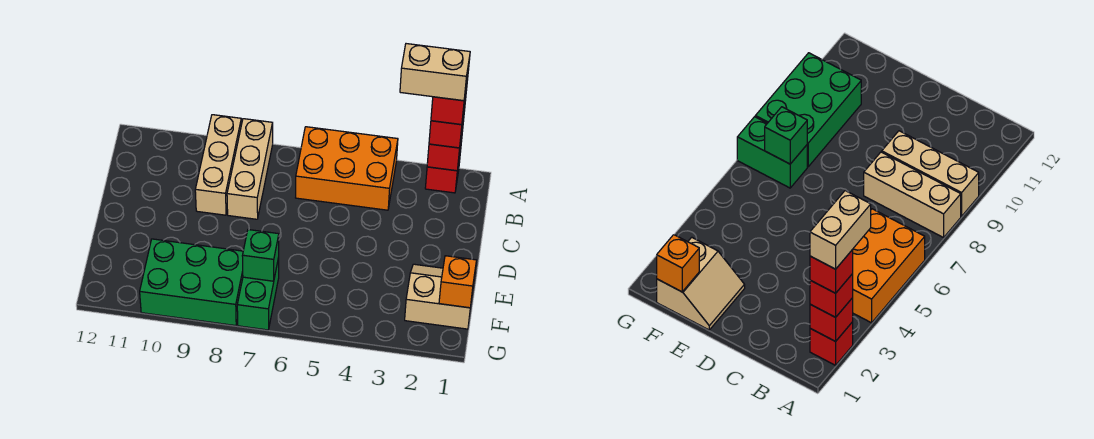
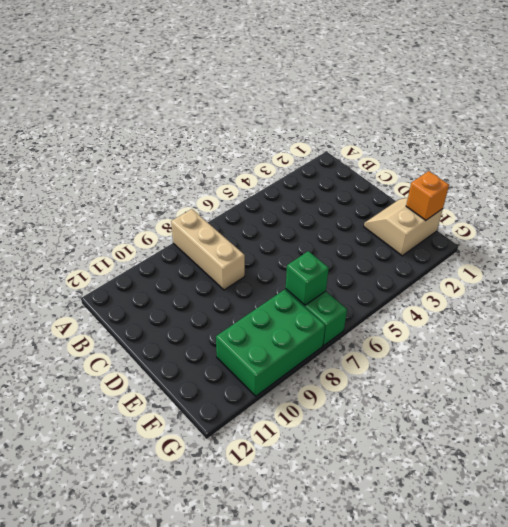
none -> red 1x1 brick [425,151,461,193]
none -> orange 2x3 brick [296,127,398,210]
none -> tan 1x3 brick [195,115,241,215]

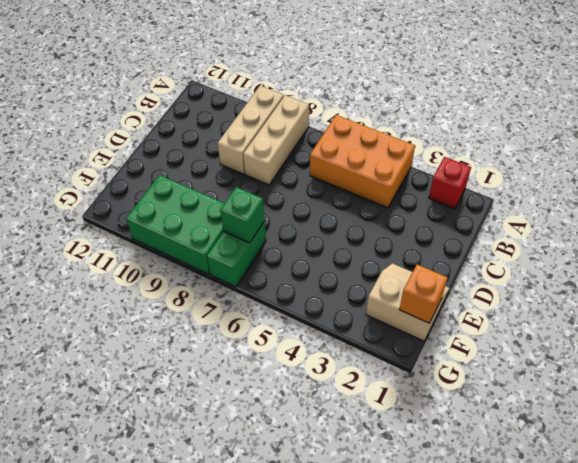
none -> red 1x1 brick [427,129,463,171]
none -> red 1x1 brick [429,107,465,148]
none -> red 1x1 brick [431,79,468,125]

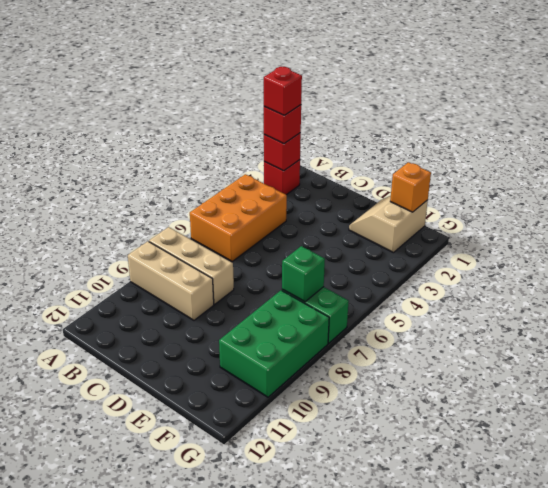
none -> tan 1x2 brick [400,44,470,101]

